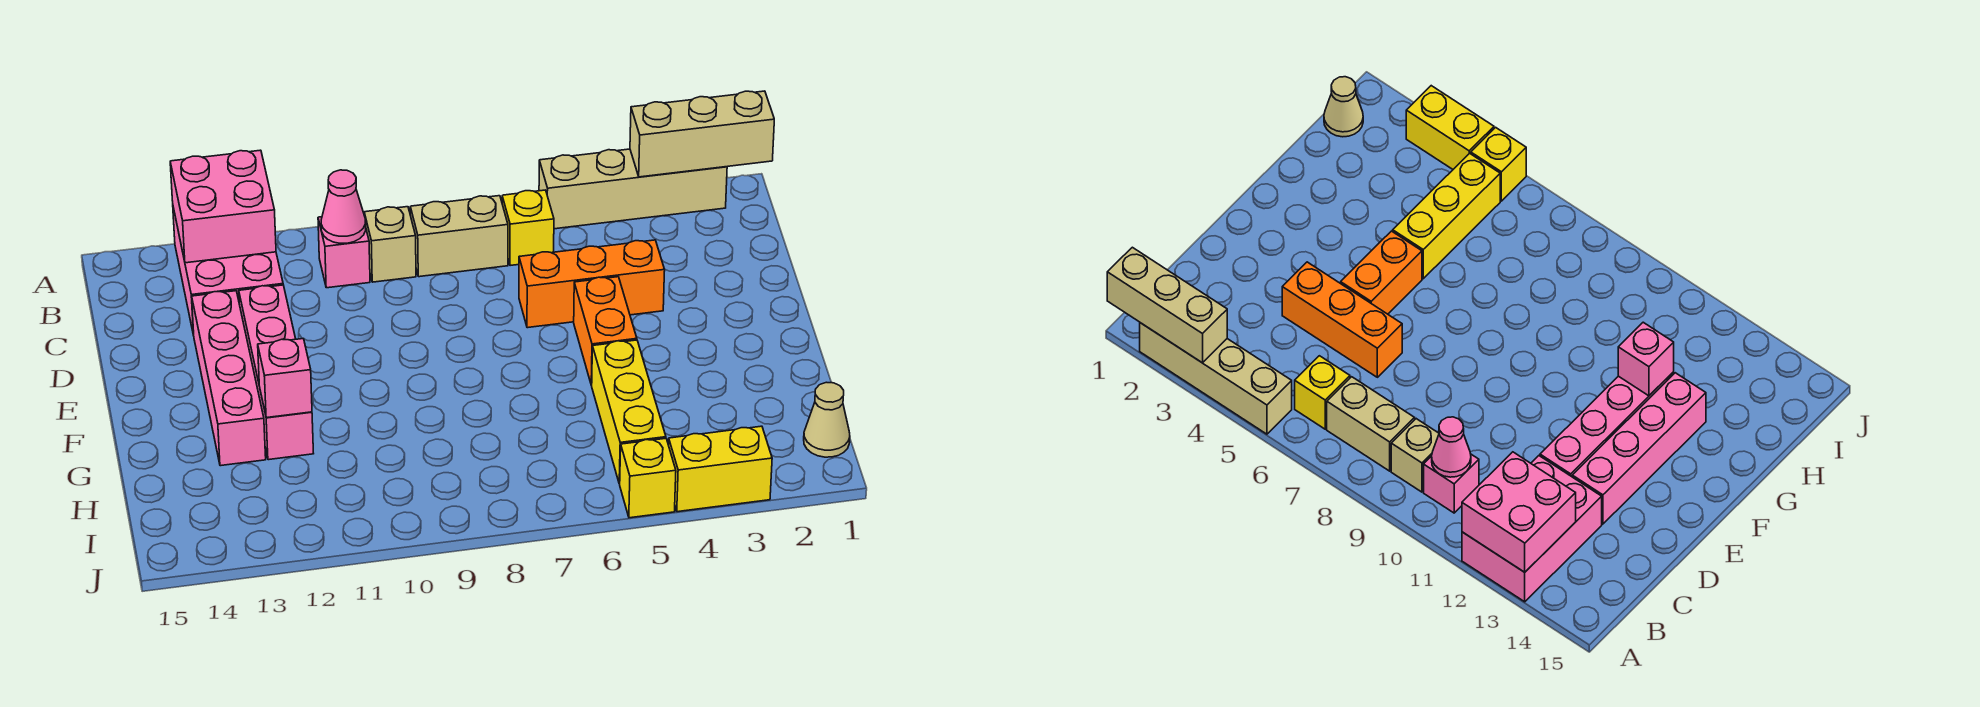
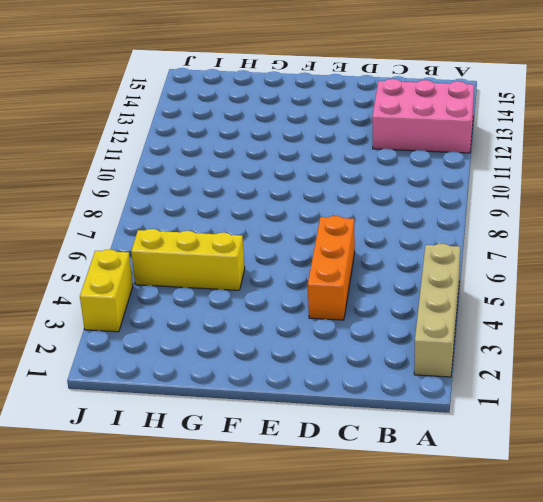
none -> yellow 1x1 brick [502,190,554,266]
none -> tan 1x2 brick [410,196,508,277]
none -> tan 1x1 brick [364,207,416,282]

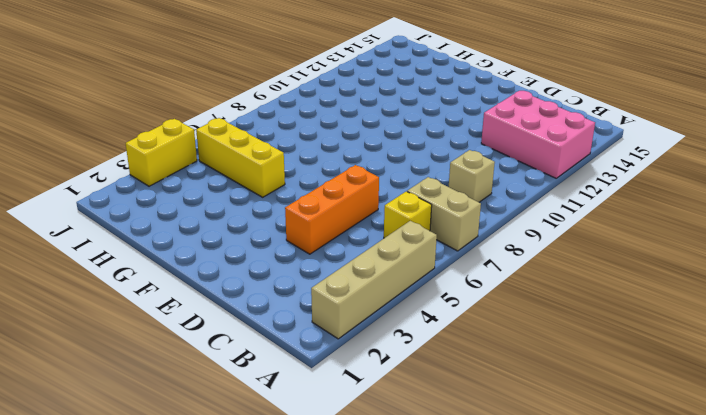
tan 1x2 brick [407,177,481,251] -> tan 1x2 brick turned to [410,196,508,277]
none -> pink 1x1 brick [318,217,370,288]
none -> pink 1x4 brick [239,285,314,460]
none -> pink 1x4 brick [192,291,266,466]

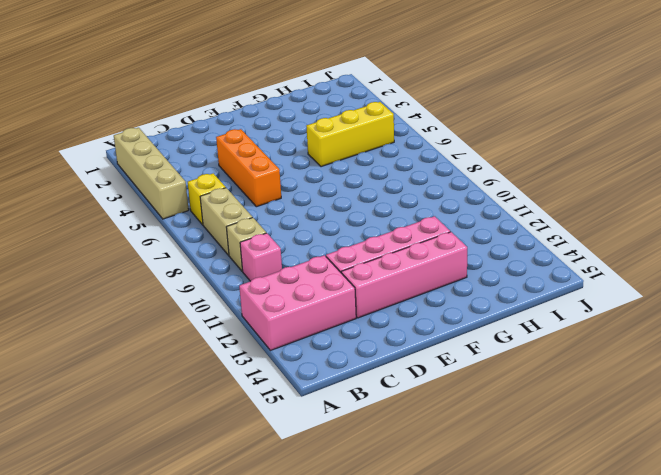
none -> orange 1x2 brick [574,277,637,385]
none -> tan 1x1 cone [804,382,850,457]
none -> yellow 1x2 brick [669,426,772,512]

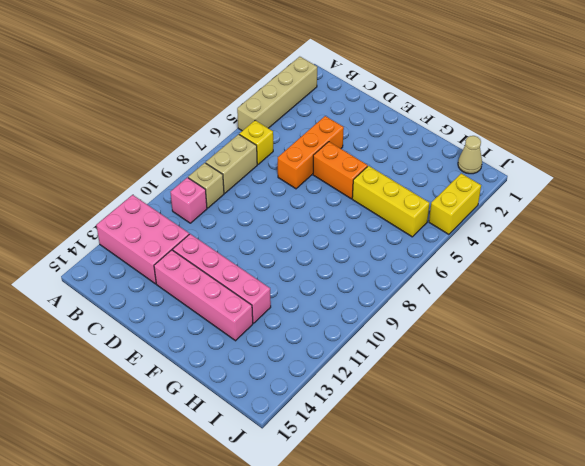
none -> yellow 1x1 brick [620,438,676,518]
none -> tan 1x3 brick [630,91,774,177]
none -> pink 2x2 brick [170,150,276,263]

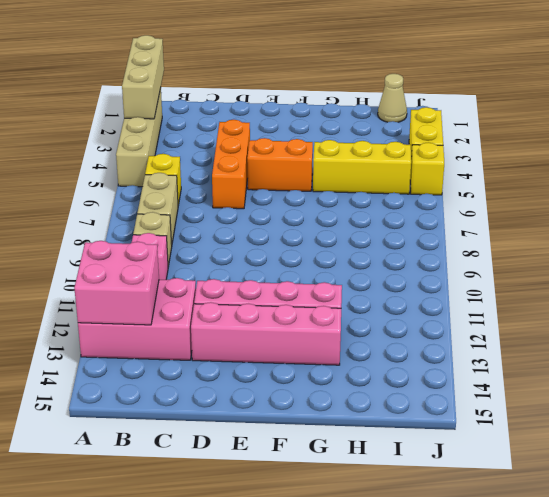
none -> pink 1x1 cone [321,170,366,243]
none -> pink 1x1 brick [258,339,312,418]

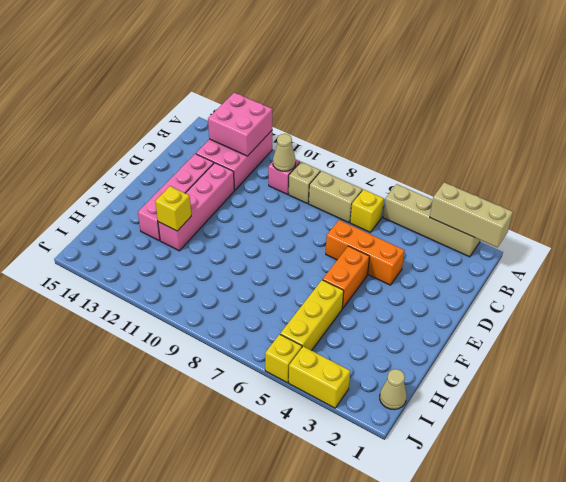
tan 1x1 cone [273,134,296,171] -> pink 1x1 cone [321,170,366,243]
yellow 1x1 brick [155,186,191,231] -> pink 1x1 brick [258,339,312,418]

